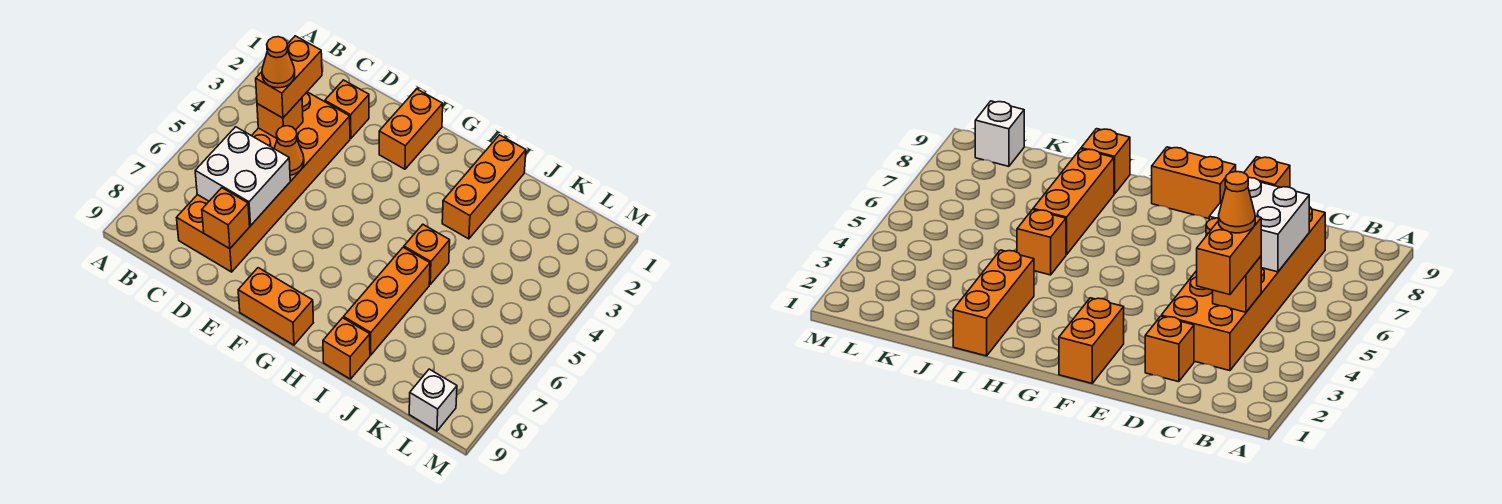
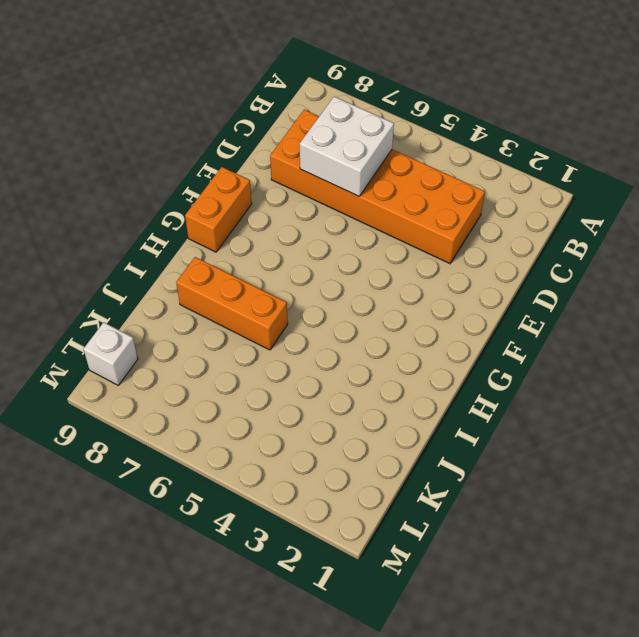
none -> orange 1x1 brick [325,80,369,139]
none -> orange 1x2 brick [379,89,443,169]
none -> orange 1x3 brick [442,135,526,239]

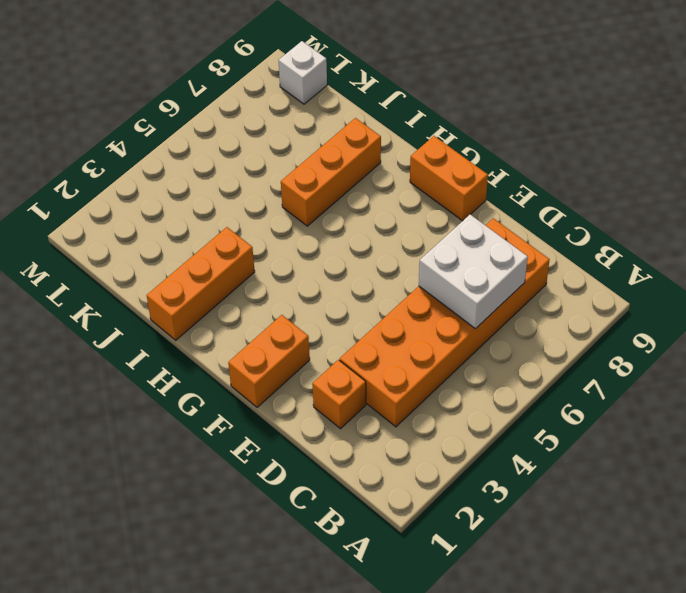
none -> orange 1x1 brick [404,224,450,284]
none -> orange 1x1 brick [323,318,370,379]
none -> orange 1x1 brick [257,98,303,138]

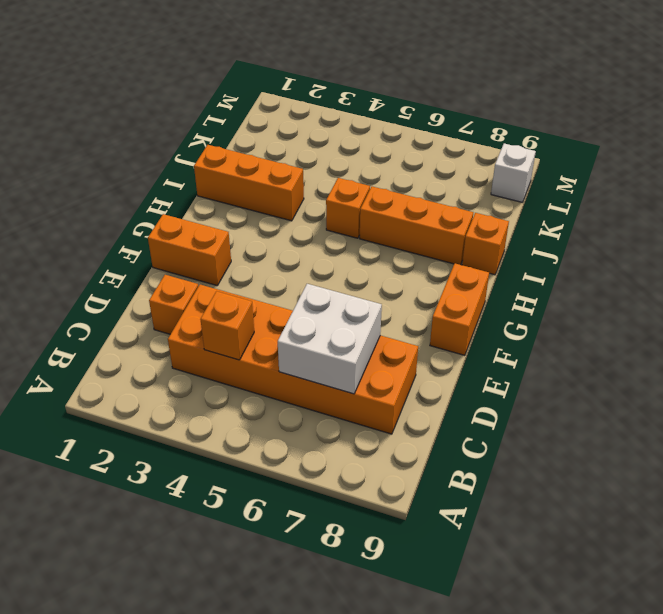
none -> orange 1x1 cone [274,126,304,175]
none -> orange 1x1 brick [202,188,250,249]
none -> orange 1x2 brick [256,36,322,118]

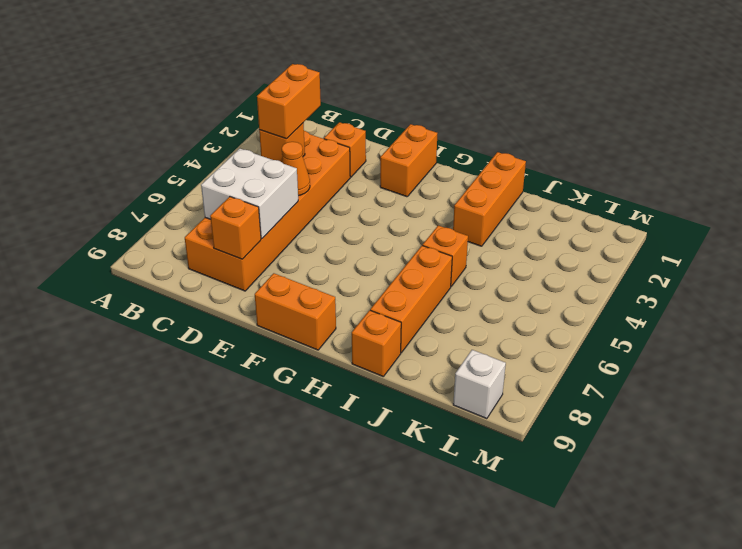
none -> orange 1x1 cone [262,37,295,88]

